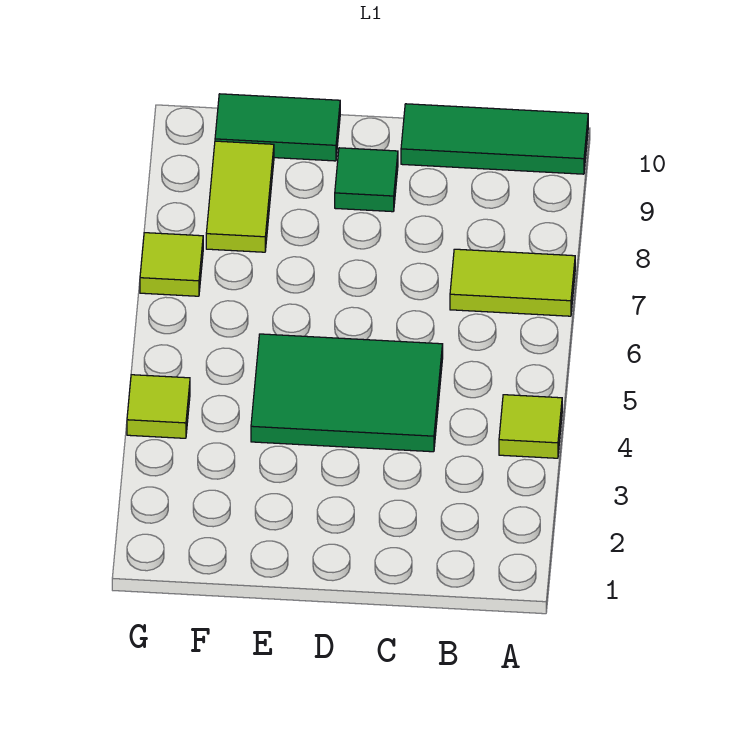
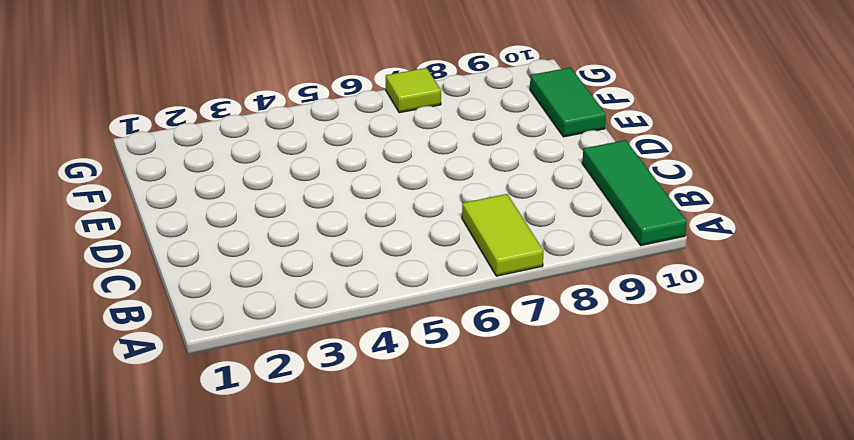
none -> lime 1x1 tile [499,395,562,458]
none -> green 2x3 tile [251,334,443,452]

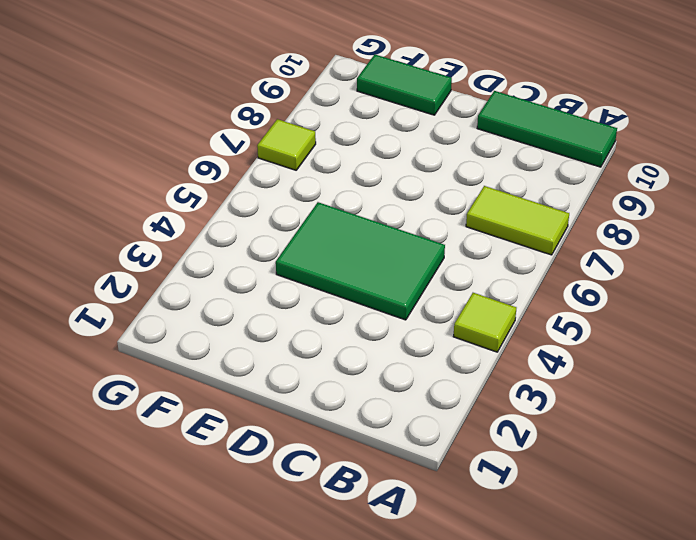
none -> green 1x1 tile [335,148,398,212]
none -> lime 1x2 tile [206,141,274,252]

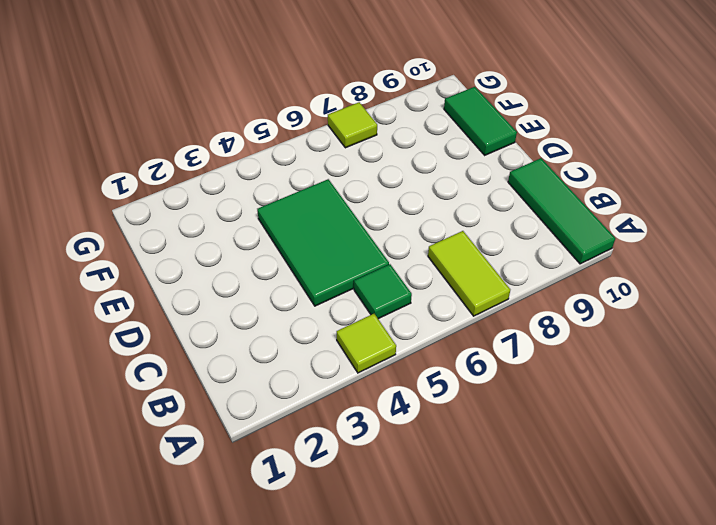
green 1x1 tile [354,264,412,319] -> green 1x1 tile moved to [335,148,398,212]
none -> lime 1x2 tile [206,141,274,252]
none -> lime 1x1 tile [127,375,190,438]

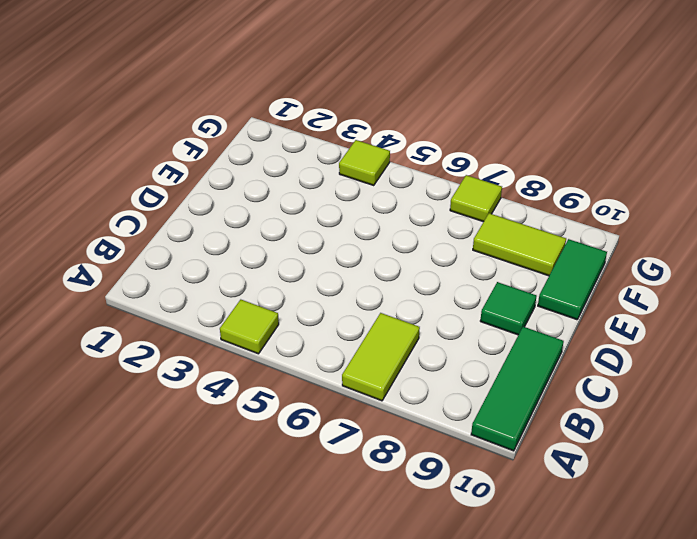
none -> green 2x3 tile [251,334,443,452]

